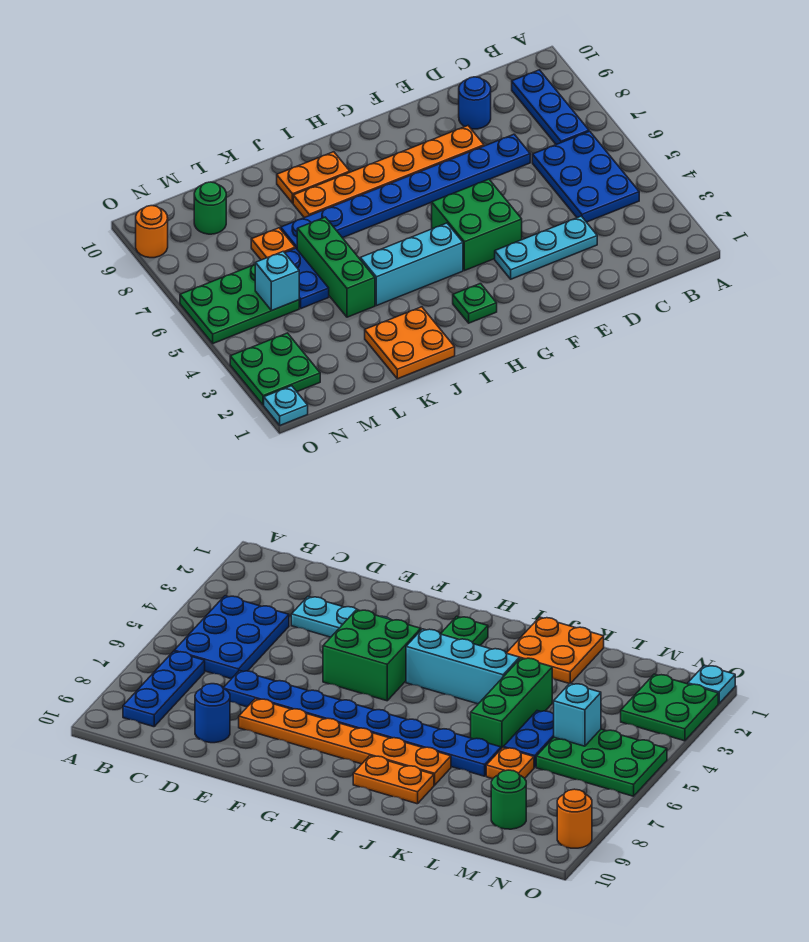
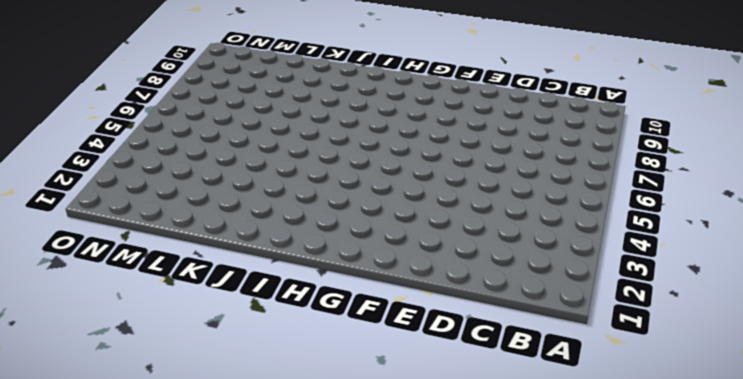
none -> blue 2x3 plate [532,131,639,222]
none -> blue 1x3 plate [512,70,589,144]
none -> cyan 1x3 plate [495,216,597,279]

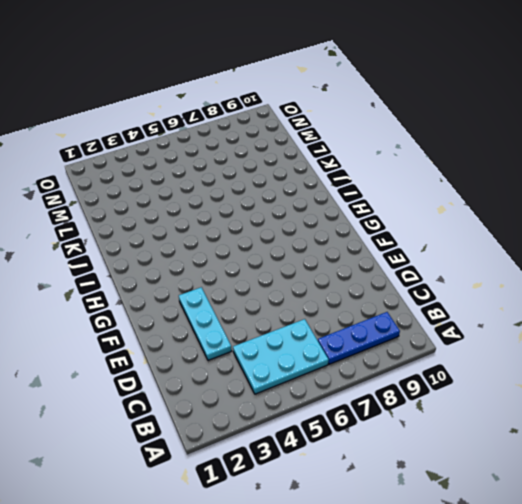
cyan 2x3 plate [233,319,329,394] -> blue 2x3 plate [532,131,639,222]
none -> blue 1x8 plate [281,134,530,249]
none -> blue 1x1 round brick [459,77,491,129]
none -> orange 1x6 plate [293,126,484,218]

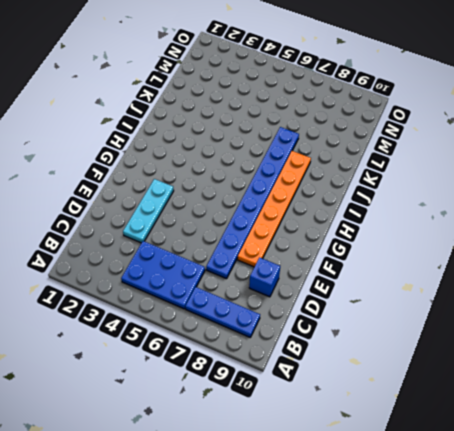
blue 1x1 brick [249,257,280,297] -> blue 1x1 round brick [459,77,491,129]
none -> green 2x2 brick [432,179,522,271]
none -> green 1x1 plate [453,284,497,323]
none -> cyan 1x3 brick [360,223,463,306]

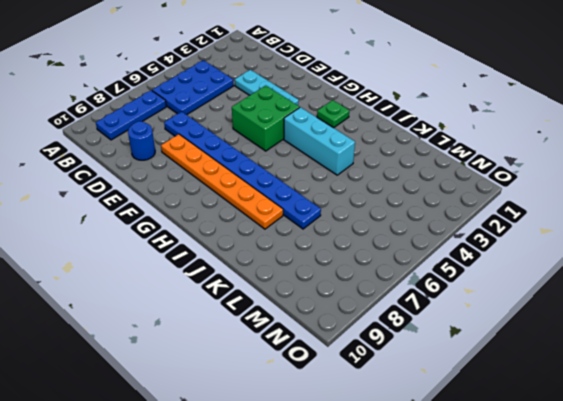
none -> orange 1x2 plate [277,152,350,203]
none -> orange 2x2 plate [365,307,455,379]
none -> green 1x3 brick [297,217,375,317]

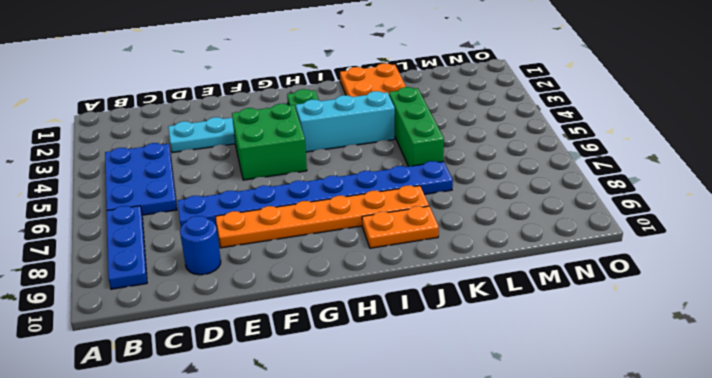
none -> blue 1x2 plate [285,248,329,308]
none -> orange 1x1 plate [251,228,295,260]
none -> green 2x3 plate [180,265,299,343]

